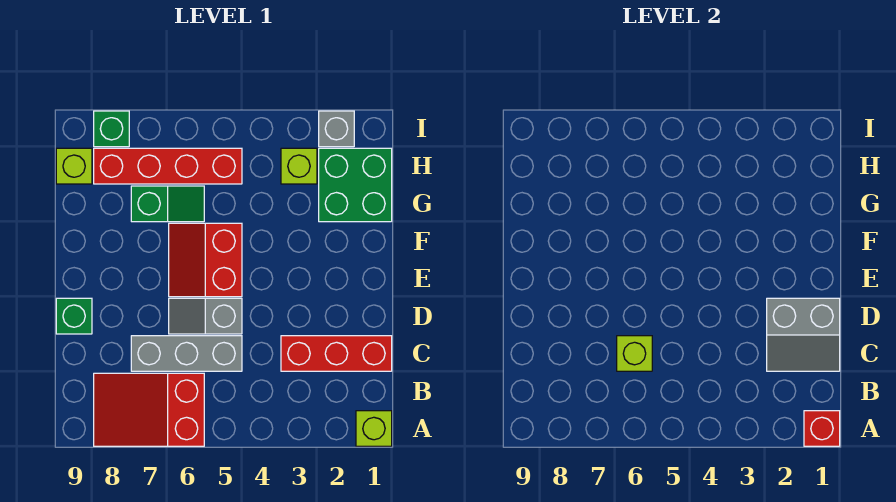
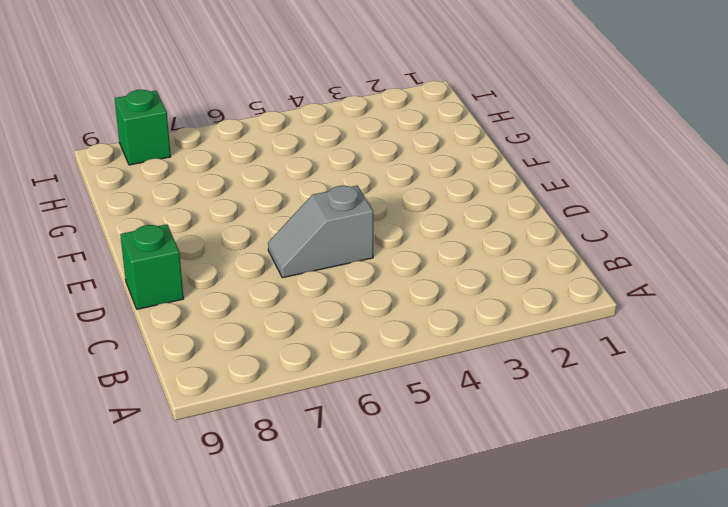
none -> lime 1x1 brick [356,411,392,446]
none -> red 2x3 slope [94,373,204,446]
none -> red 1x3 brick [281,336,392,371]

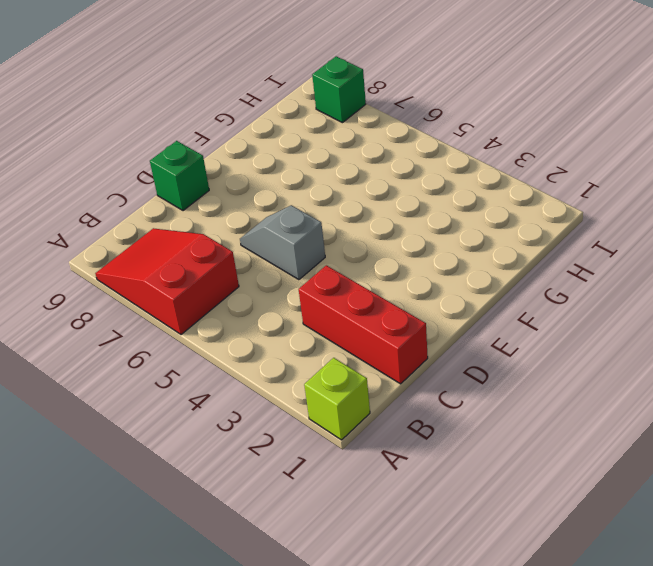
none -> grey 1x3 brick [131,336,242,371]
none -> red 2x2 slope [169,223,242,297]
none -> green 2x2 brick [319,148,392,222]

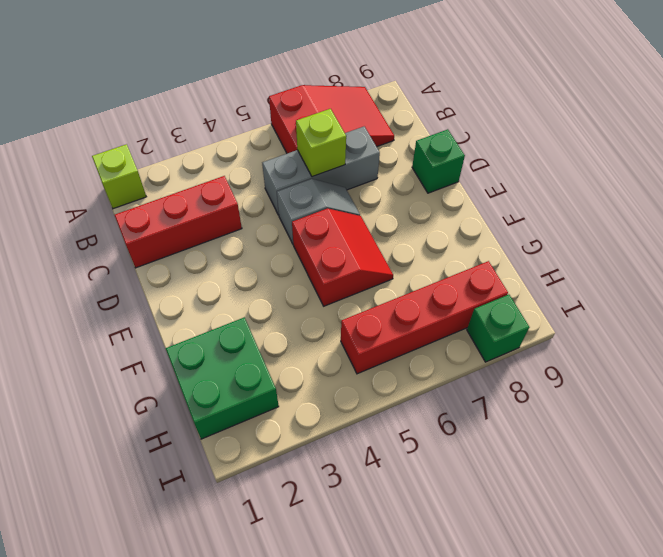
none -> green 1x2 slope [131,186,204,222]
none -> lime 1x1 brick [281,148,317,184]
none -> lime 1x1 brick [56,148,92,184]

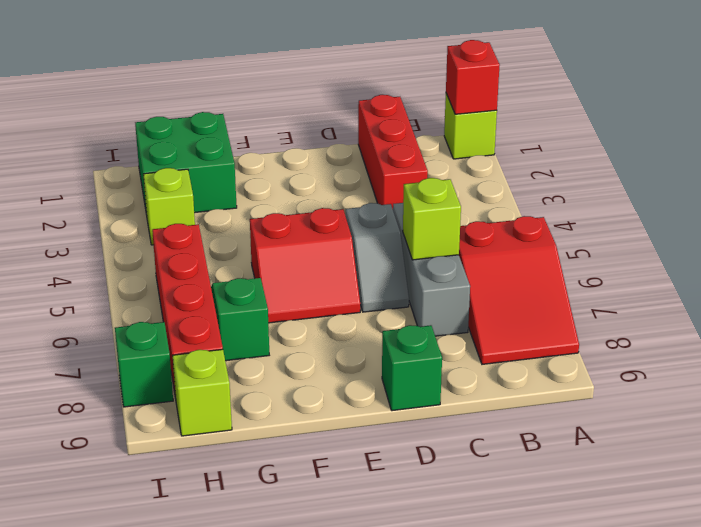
none -> grey 1x1 brick [319,111,354,147]
none -> grey 2x2 slope [767,298,840,371]

